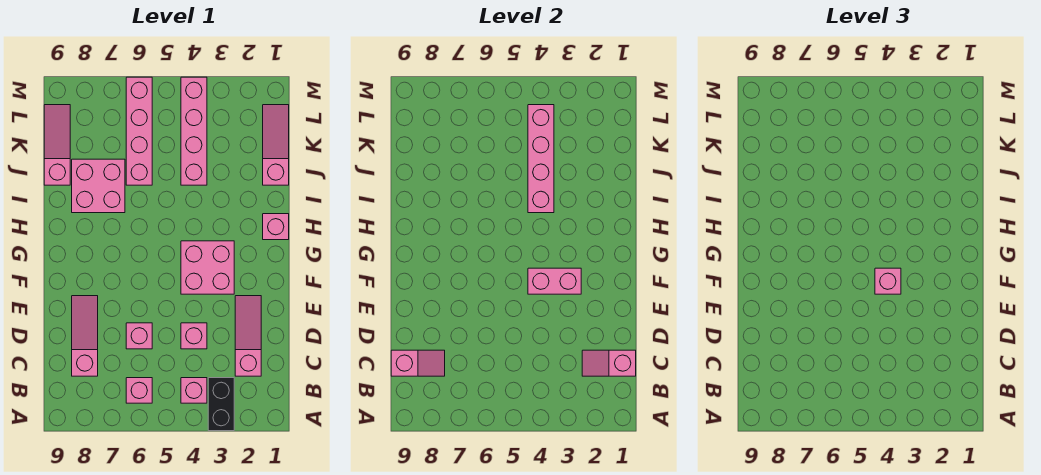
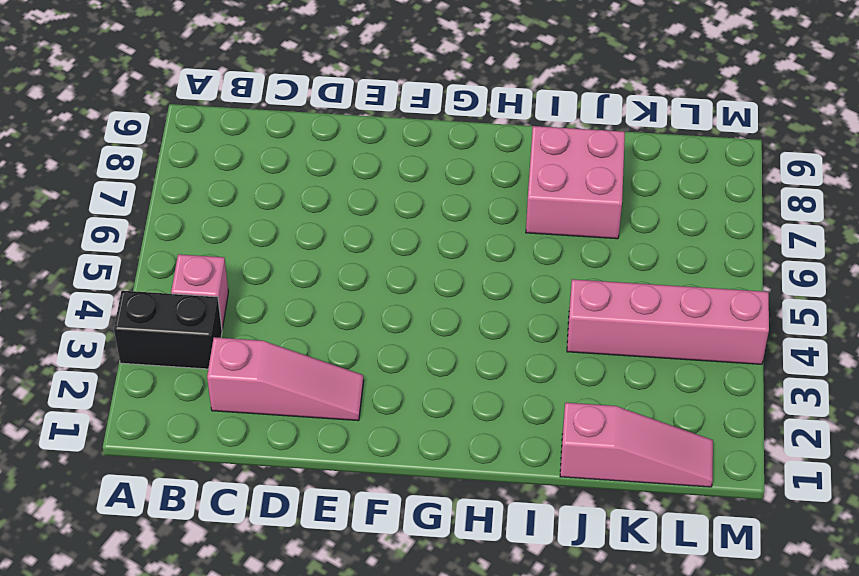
none -> pink 1x1 brick [126,378,152,403]
none -> pink 1x3 slope [72,296,98,376]
none -> pink 1x1 brick [181,323,207,349]

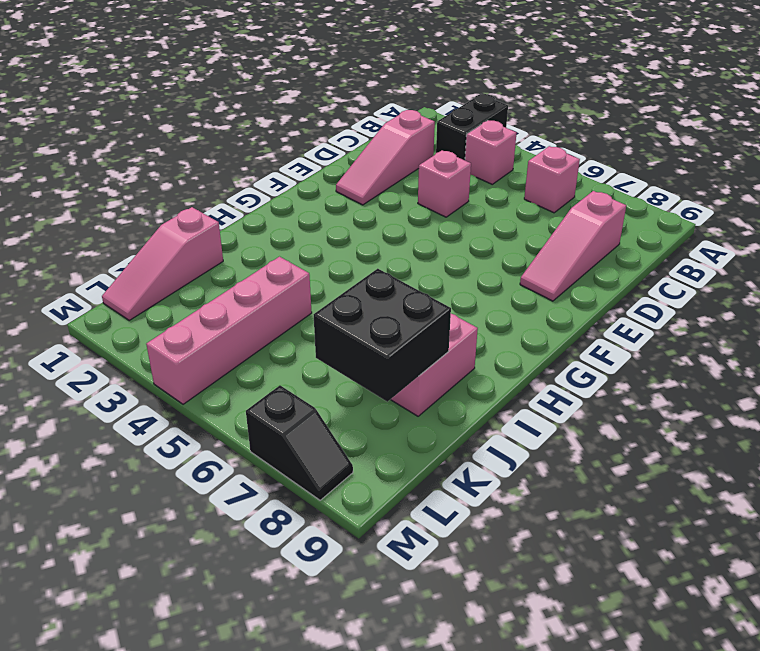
black 2x2 brick [314,269,451,402] -> none
black 1x2 slope [246,385,353,500] -> none
none -> pink 1x1 brick [126,323,152,349]
none -> pink 2x2 brick [181,241,234,294]
none -> pink 1x1 brick [263,214,289,240]

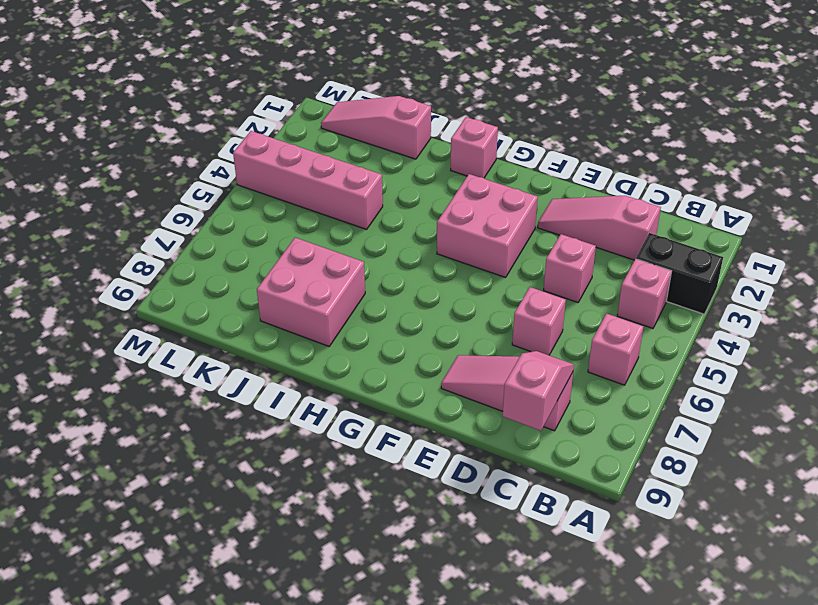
none -> pink 1x4 brick [126,77,152,185]
none -> pink 1x3 slope [44,105,70,185]
none -> pink 1x2 slope [582,350,636,376]

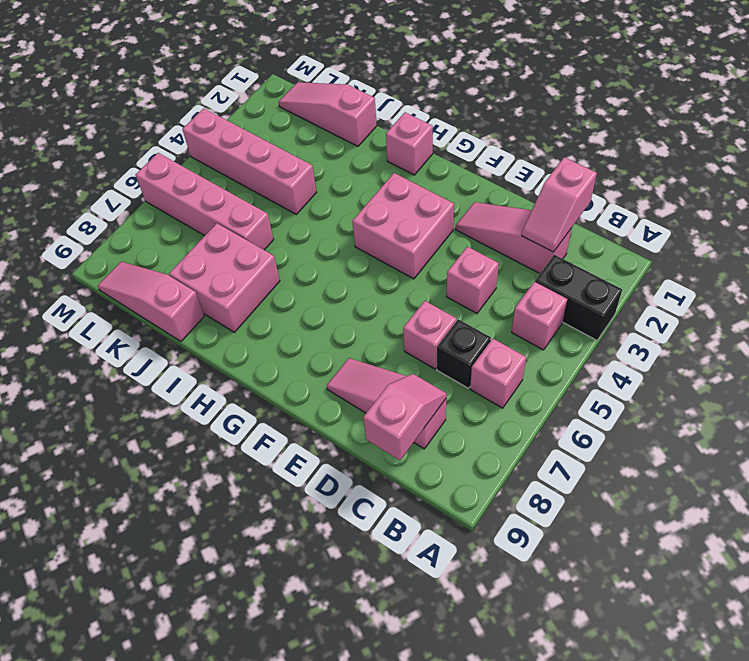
black 1x1 brick [437,319,491,388] -> none
none -> pink 1x2 brick [528,268,581,294]
none -> pink 1x4 brick [528,105,554,213]
none -> pink 1x1 brick [875,268,901,294]

